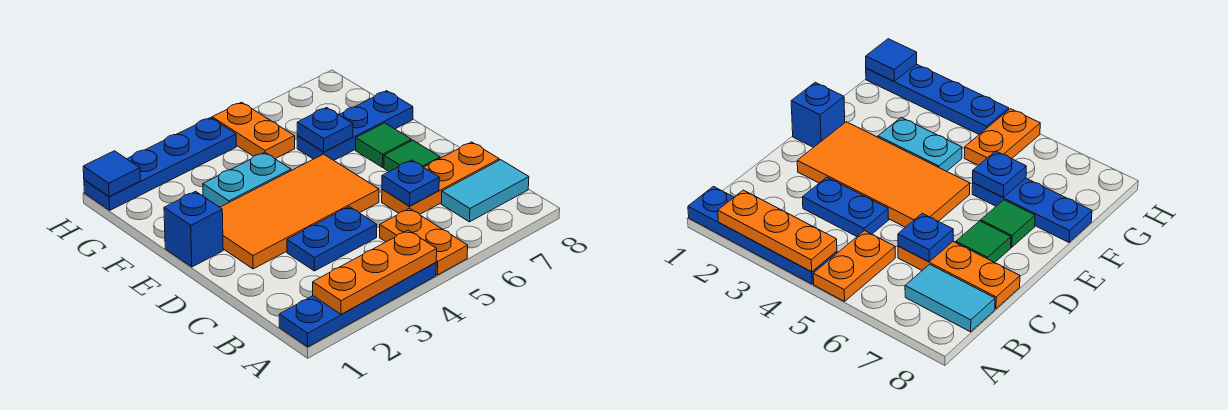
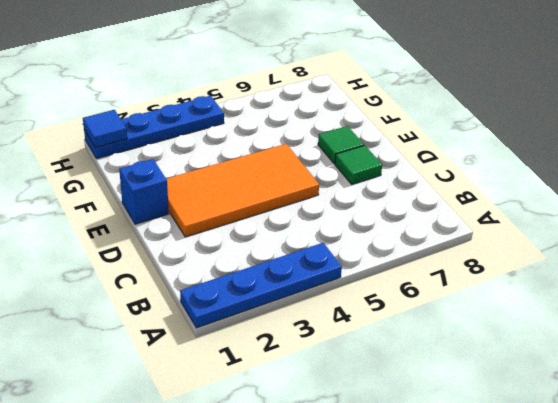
none -> orange 1x2 plate [380,208,468,275]
none -> cyan 1x2 tile [441,160,529,222]
none -> blue 1x2 plate [287,207,377,271]

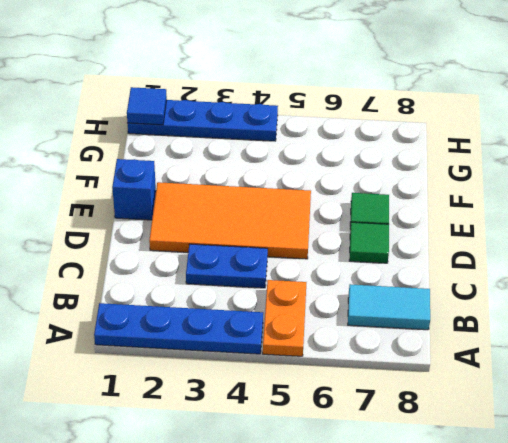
none -> orange 1x3 plate [382,142,499,214]
none -> cyan 1x2 plate [203,152,291,207]
none -> blue 1x3 plate [297,91,413,160]

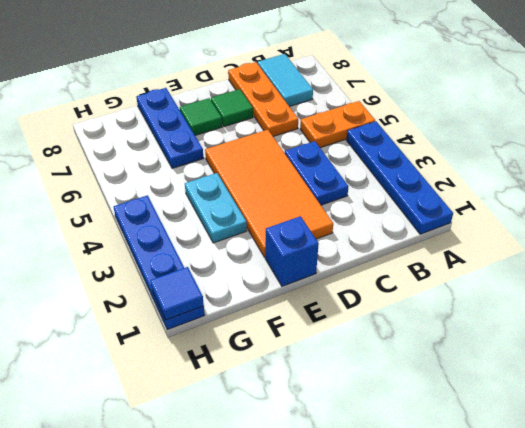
none -> orange 1x2 plate [212,102,295,159]
none -> orange 1x3 plate [313,230,437,314]
none -> blue 1x1 plate [382,160,439,206]

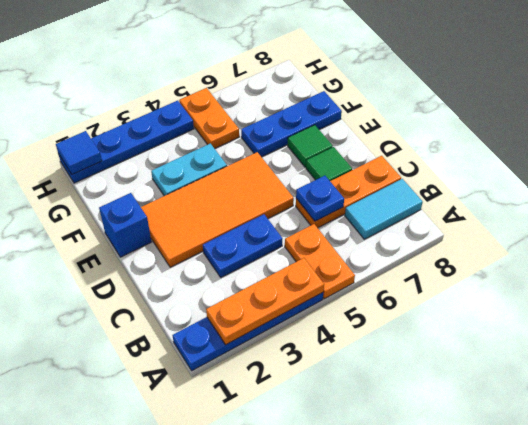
none -> blue 1x1 plate [297,108,353,152]

